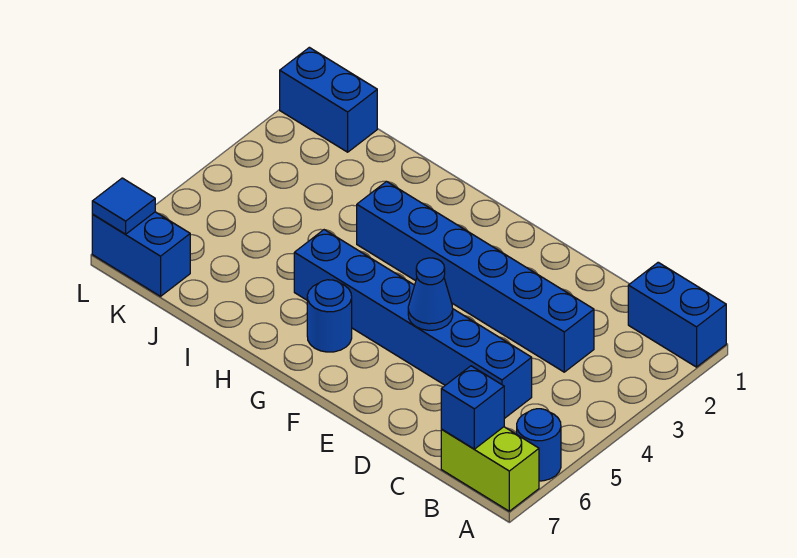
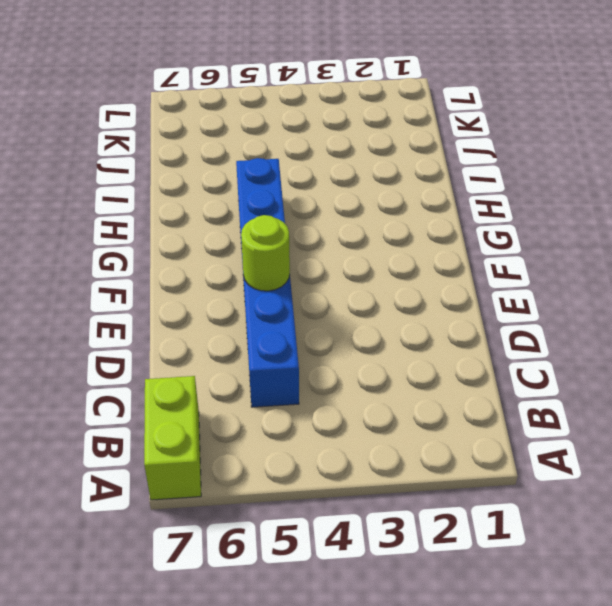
lime 1x1 round brick [241,215,290,291] -> blue 1x1 cone [408,258,453,330]
none -> blue 1x2 brick [628,262,726,367]
none -> blue 1x1 round brick [517,409,561,481]

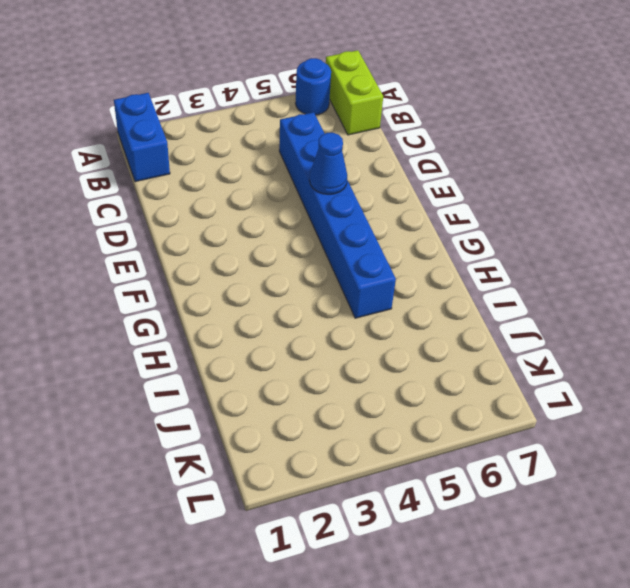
none -> blue 1x6 brick [357,182,594,372]
none -> blue 1x1 round brick [307,280,352,352]

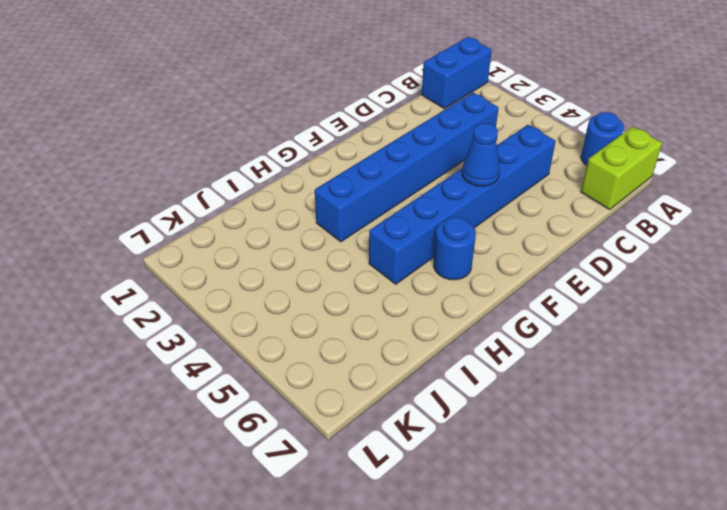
none -> blue 1x2 brick [280,47,377,152]
none -> blue 1x2 brick [92,212,190,296]

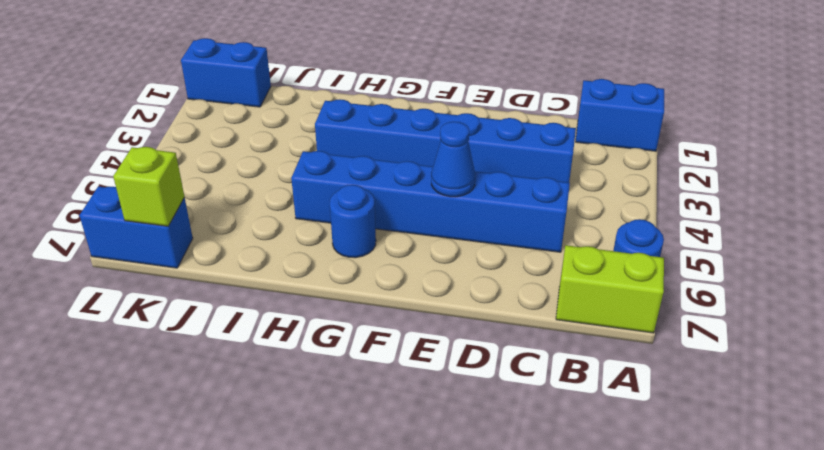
lime 1x1 brick [113,147,184,226] -> none
none -> blue 1x1 brick [441,366,504,449]
none -> blue 1x1 tile [92,178,155,234]

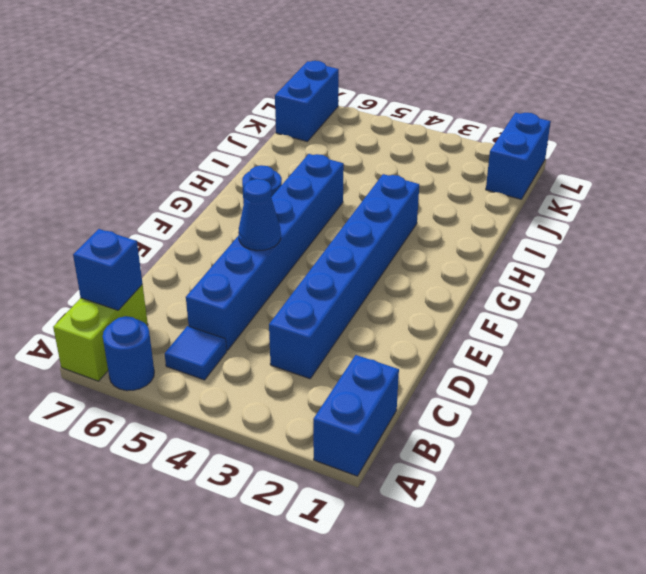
blue 1x1 tile [164,326,227,380] -> blue 1x1 tile moved to [92,178,155,234]

